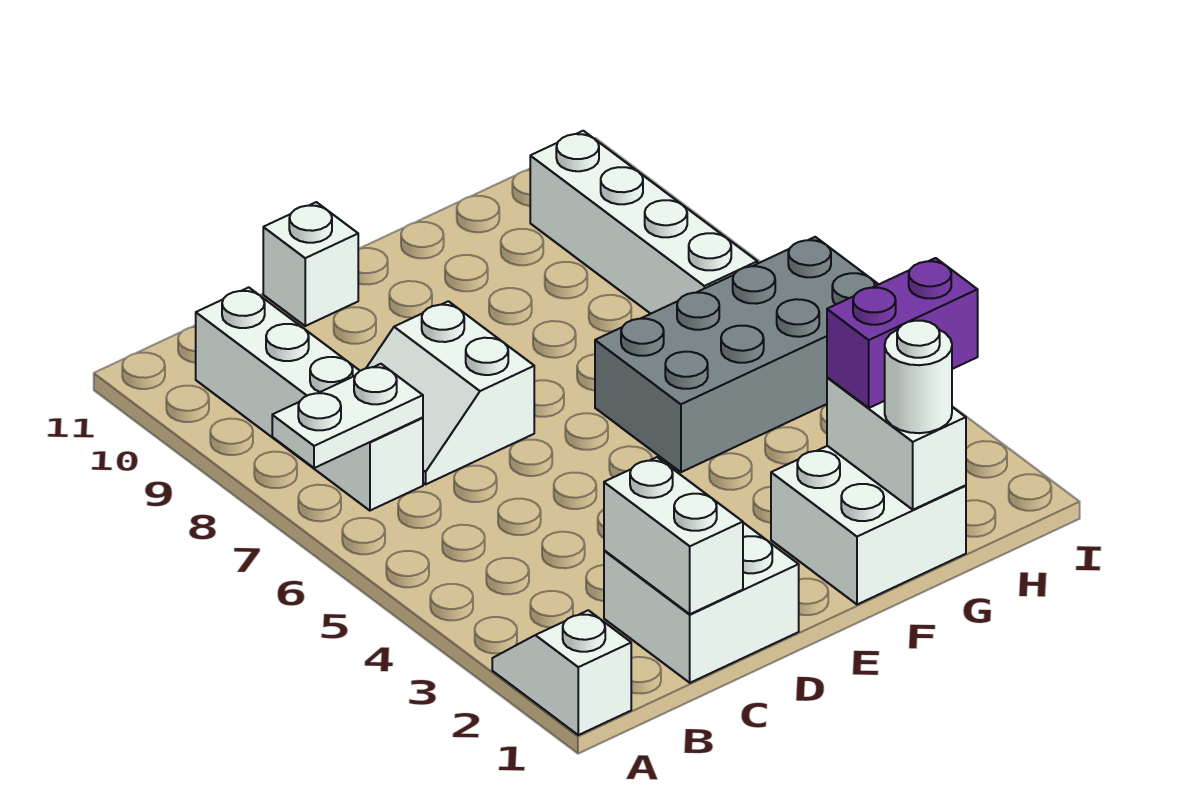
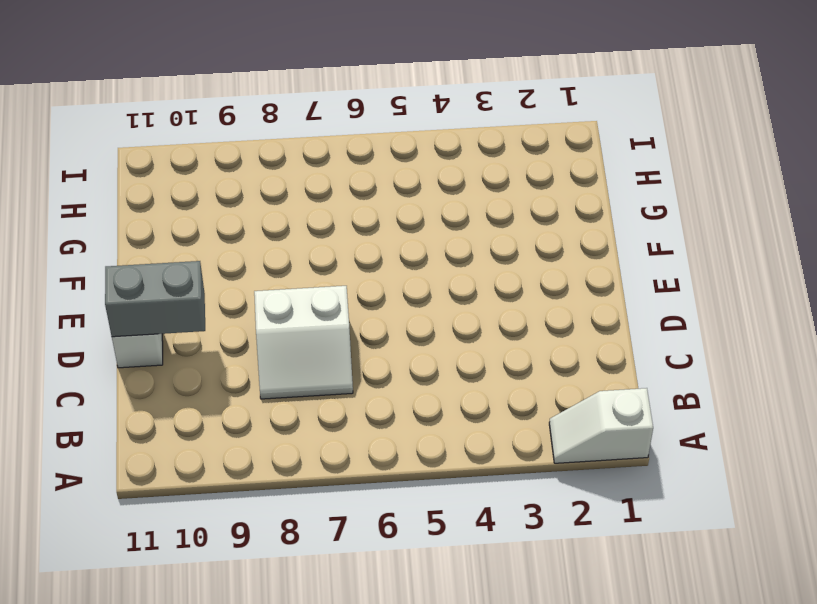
grey 1x2 brick [105,261,205,337] -> none
none -> white 1x4 brick [196,287,423,511]
none -> white 2x2 brick [604,523,799,683]
none -> white 2x2 brick [771,446,966,604]

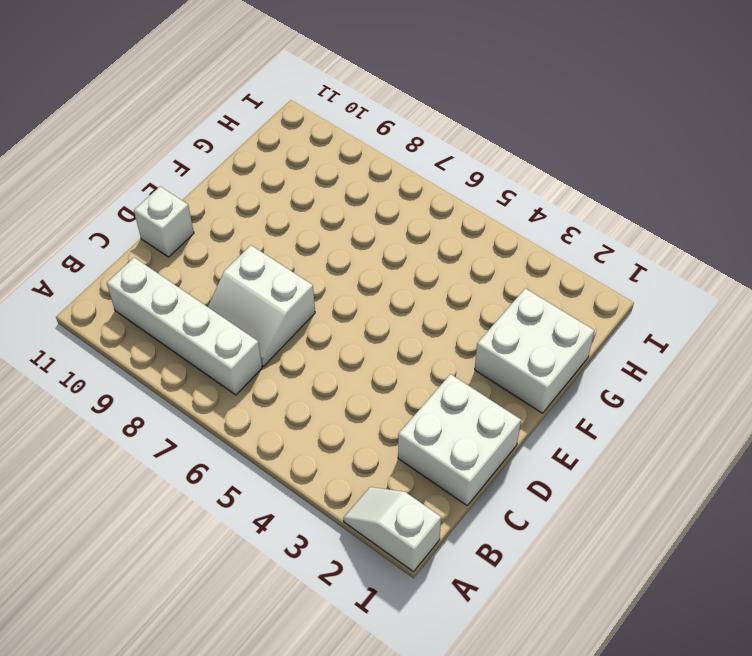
none -> grey 2x4 brick [595,237,878,472]
none -> white 1x4 brick [530,131,757,314]
none -> white 1x2 plate [272,364,423,468]

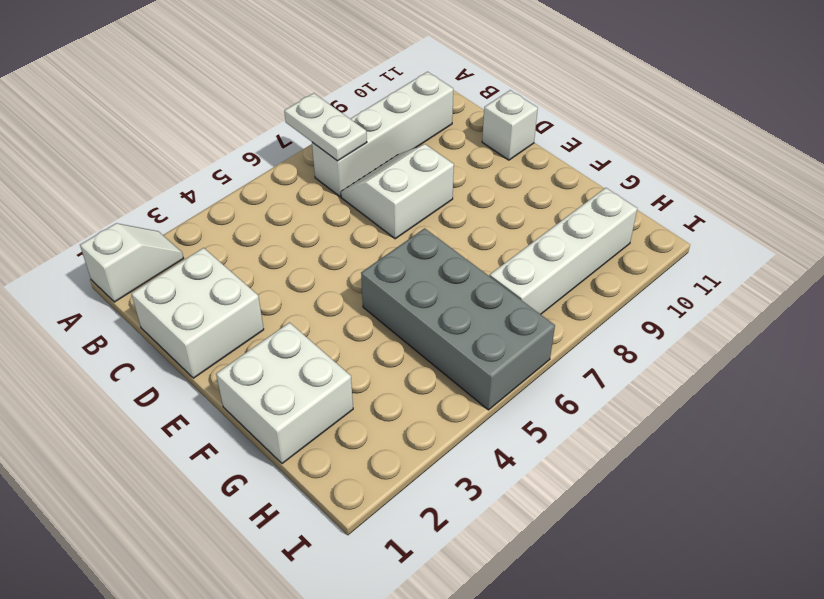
none -> white 1x2 brick [604,457,743,614]
none -> white 1x2 brick [827,377,966,510]
none -> white 1x1 round brick [885,321,952,433]

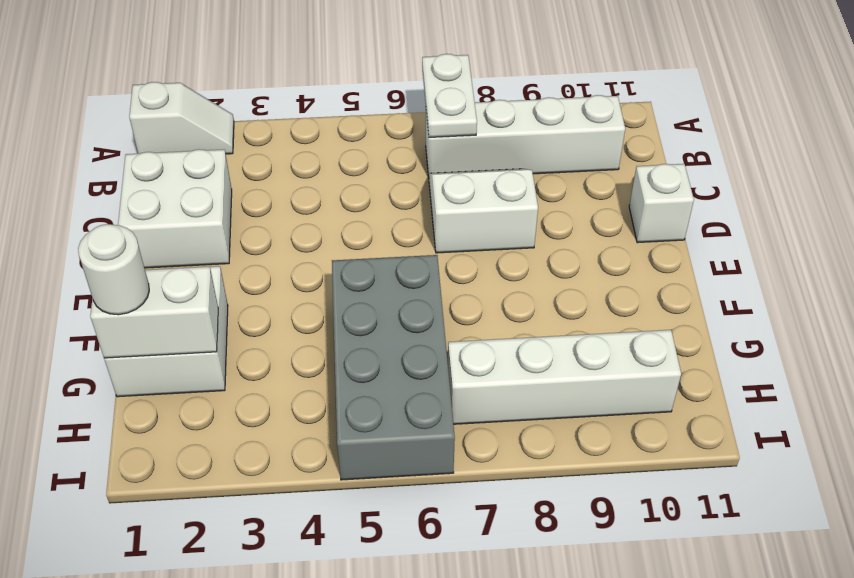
none -> white 1x2 brick [604,457,743,614]
none -> purple 1x2 brick [827,258,978,408]

